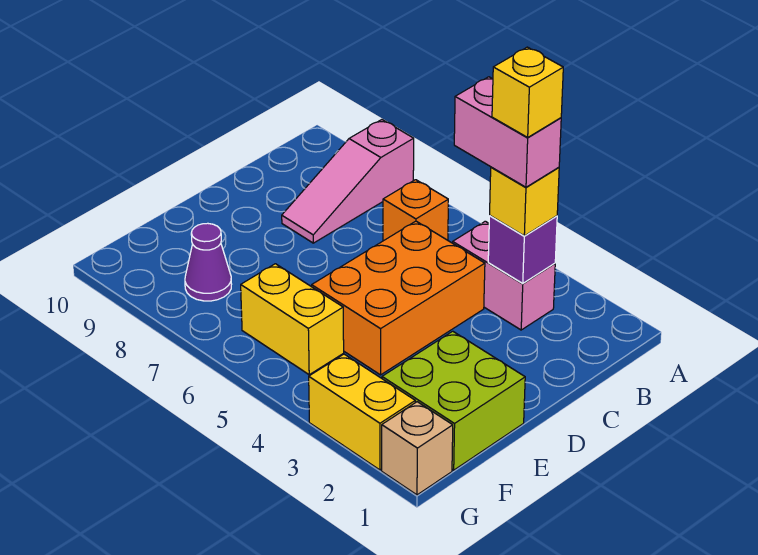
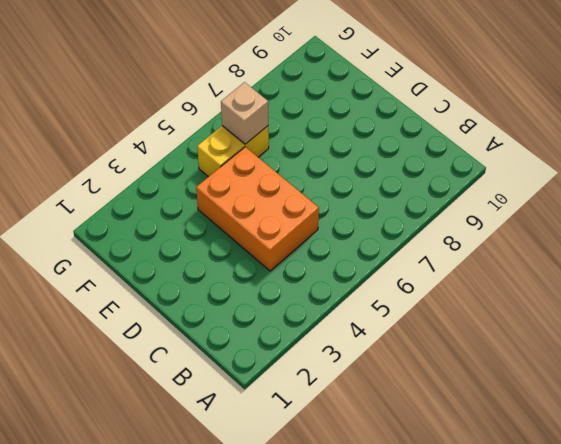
tan 1x1 brick [221,82,268,144] -> tan 1x1 brick moved to [382,402,453,495]
none -> pink 1x3 slope [282,120,414,243]
none -> pink 1x2 brick [453,221,555,330]
none -> orange 1x1 brick [383,180,448,241]

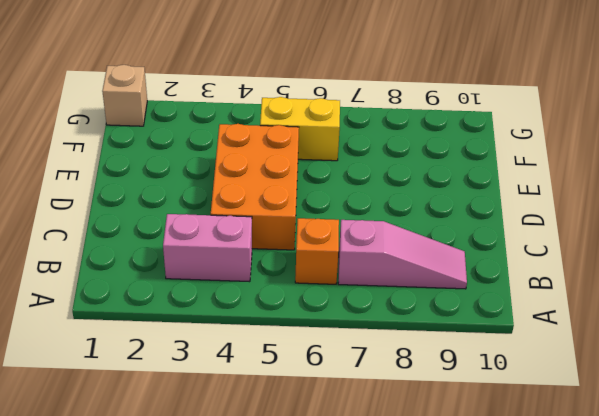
pink 1x3 slope [338,220,467,289] -> pink 1x3 slope turned to [282,120,414,243]
none -> lime 2x2 brick [382,331,525,470]
none -> purple 1x1 cone [185,223,232,301]
none -> yellow 1x2 brick [309,354,415,470]

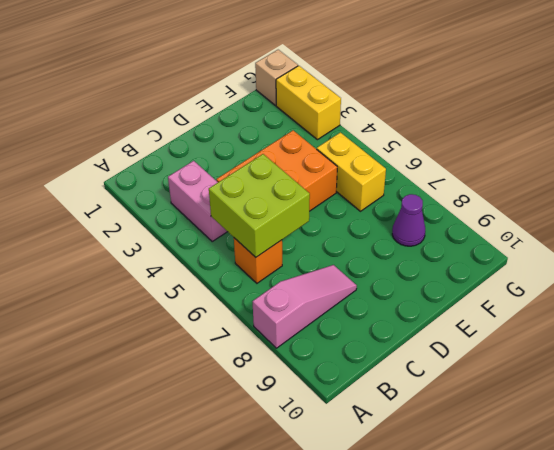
lime 2x2 brick [209,154,310,257] -> lime 2x2 brick moved to [382,331,525,470]
none -> purple 1x1 brick [488,216,557,284]
none -> yellow 1x1 brick [490,167,559,236]
none -> pink 1x2 brick [454,77,561,187]

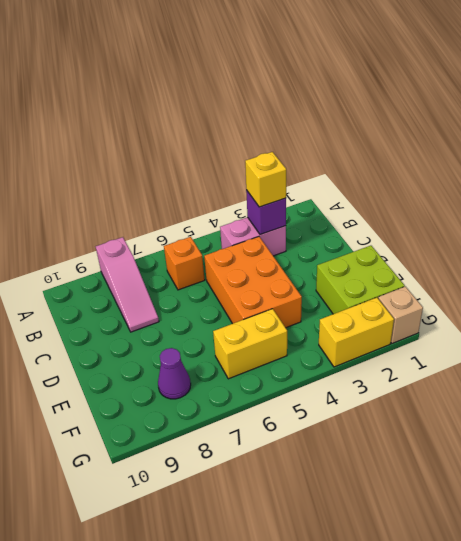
none -> pink 1x2 brick [454,77,561,187]
none -> yellow 1x1 brick [492,47,563,137]

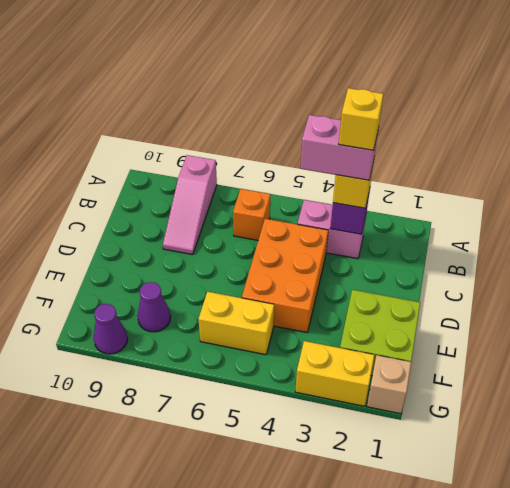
purple 1x1 cone [94,304,128,354] -> none

